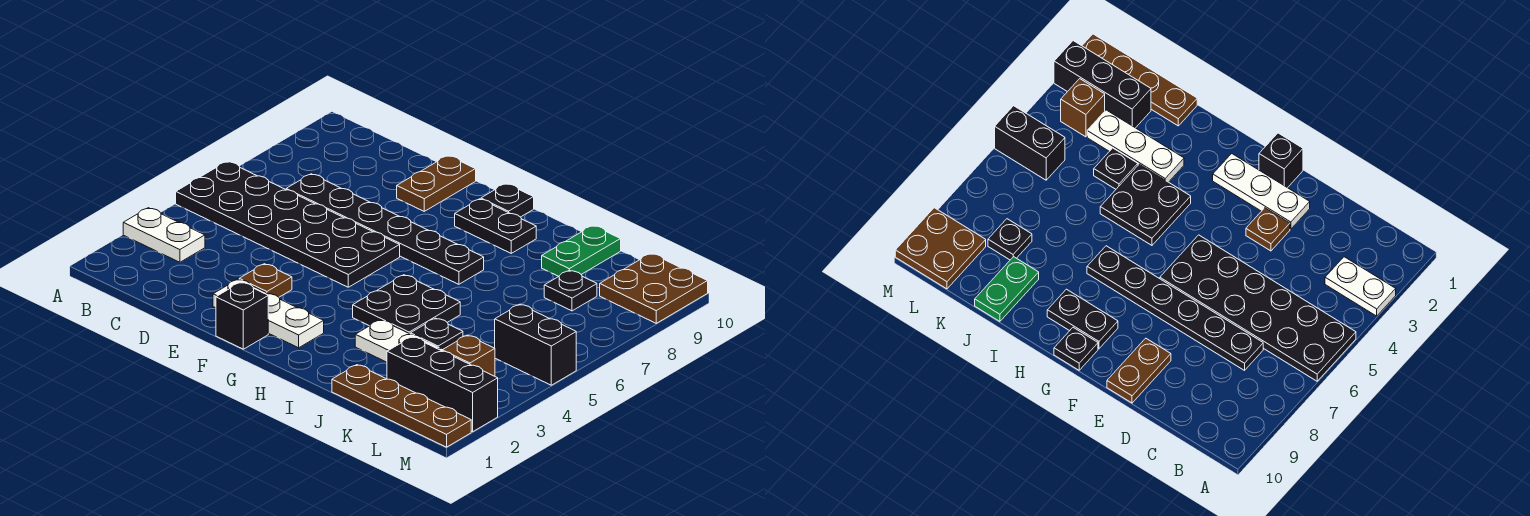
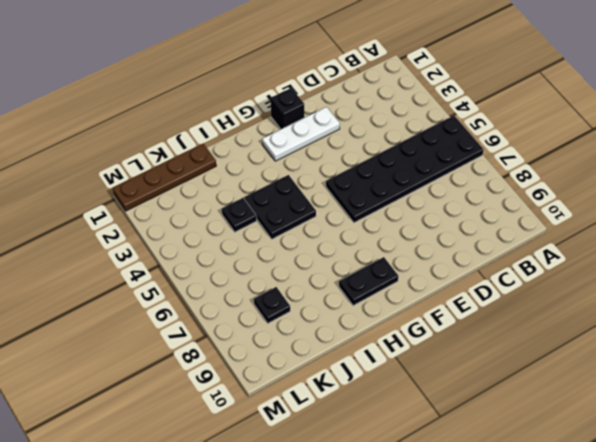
none -> white 1x2 plate [123,208,205,262]
none -> black 1x6 plate [286,174,484,284]
none -> brown 1x1 plate [239,264,292,297]

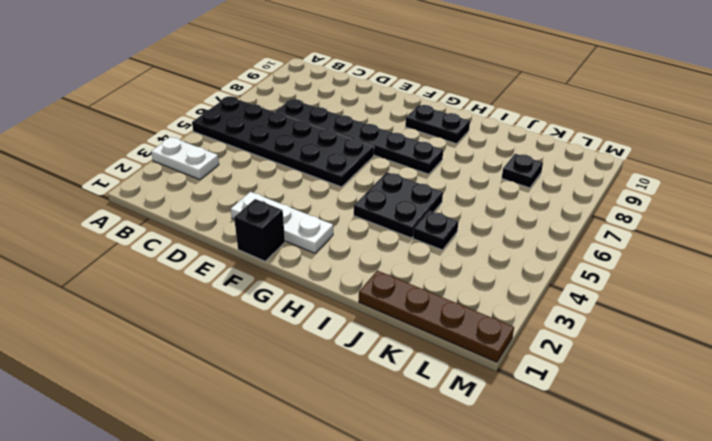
none -> brown 1x1 plate [239,264,292,297]
none -> brown 1x2 plate [397,156,476,211]
none -> black 1x1 plate [481,184,534,217]

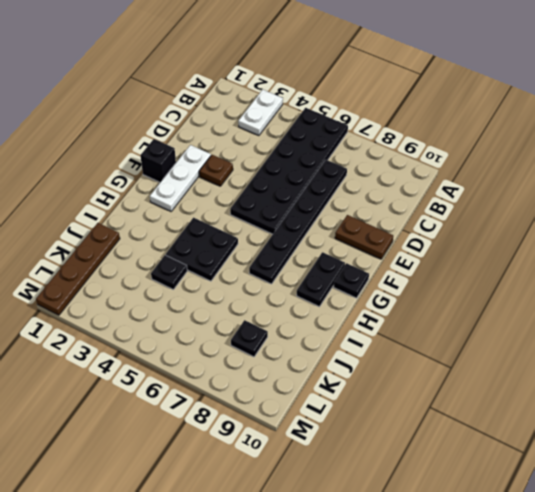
none -> white 1x3 plate [355,320,443,362]
none -> green 1x2 plate [542,226,621,276]
none -> black 1x3 brick [387,337,498,432]

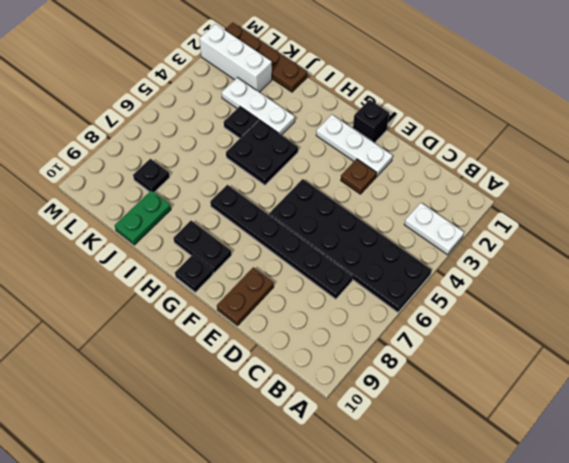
white 1x3 brick [199,24,272,92] -> black 1x3 brick [387,337,498,432]
none -> brown 1x1 brick [442,335,495,376]
none -> black 1x2 brick [495,304,576,385]
none -> brown 2x2 plate [600,253,708,323]

